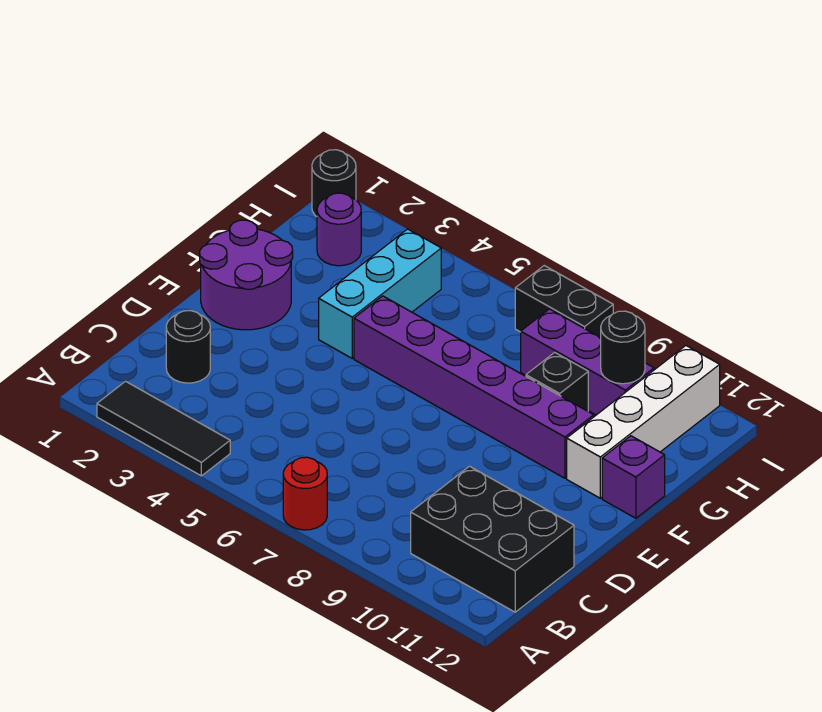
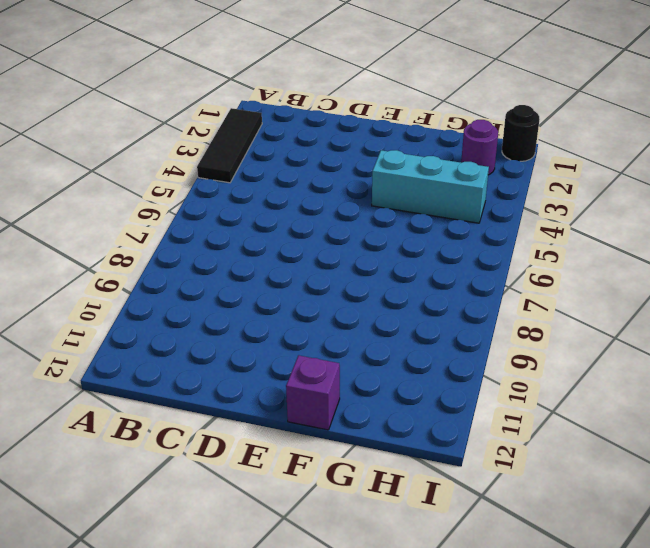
none -> red 1x1 round brick [283,457,327,530]
none -> black 2x3 brick [411,466,574,612]
none -> black 1x1 round brick [166,311,210,383]

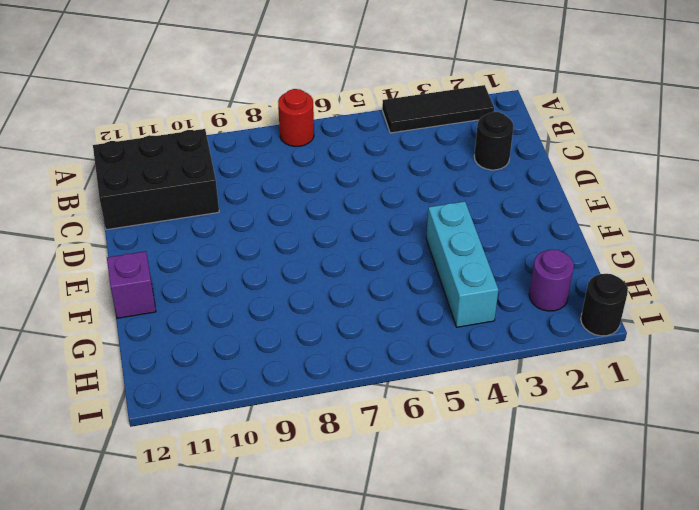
none -> purple 2x2 round brick [200,220,293,330]
none -> purple 1x6 brick [354,296,594,478]
none -> white 1x4 brick [567,346,720,498]

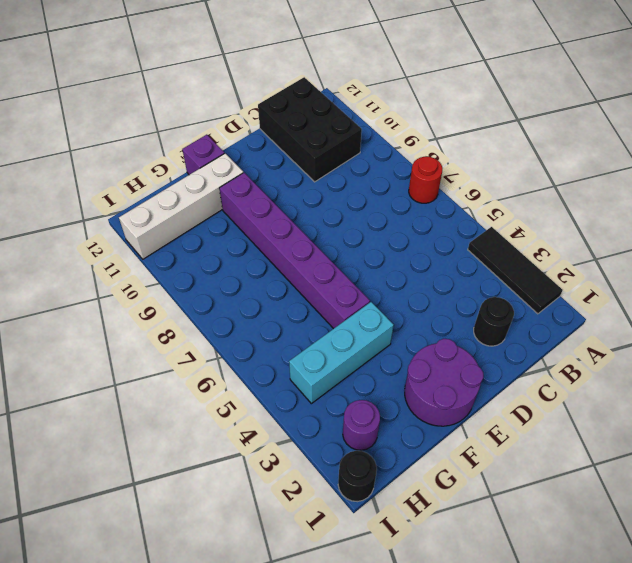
none -> black 1x1 brick [526,352,588,411]
none -> purple 1x3 brick [521,309,654,415]
none -> black 1x2 brick [515,266,613,338]

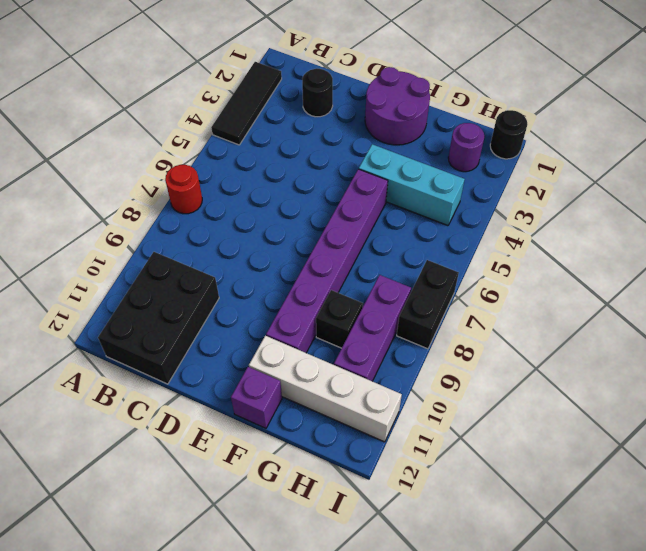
none -> black 1x1 round brick [601,311,645,384]

